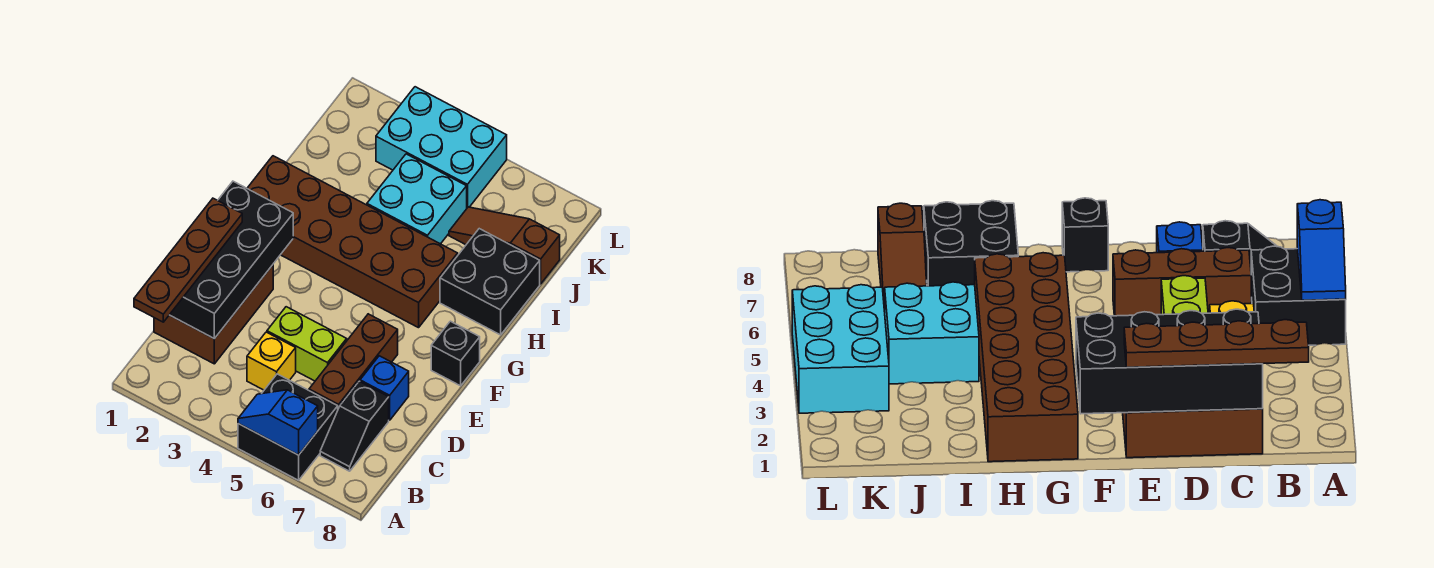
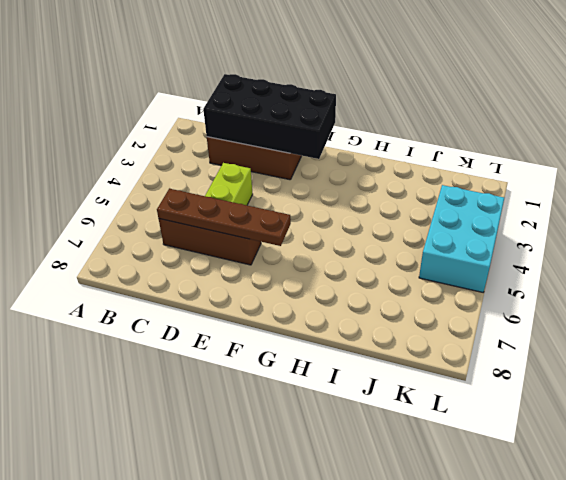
brown 1x4 plate [157,189,291,246] -> brown 1x4 plate moved to [134,198,242,322]
none -> black 2x2 brick [238,374,338,480]
none -> black 1x2 slope [320,381,389,471]
none -> yellow 1x1 brick [247,332,296,390]

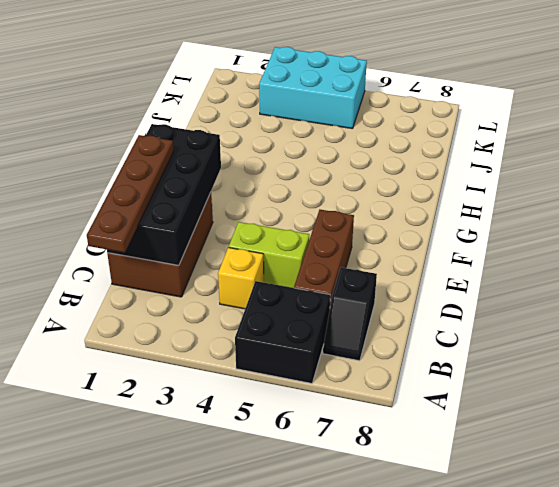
none -> blue 1x1 brick [360,356,409,420]
none -> black 1x1 brick [431,321,480,386]
none -> brown 2x6 brick [247,156,458,328]

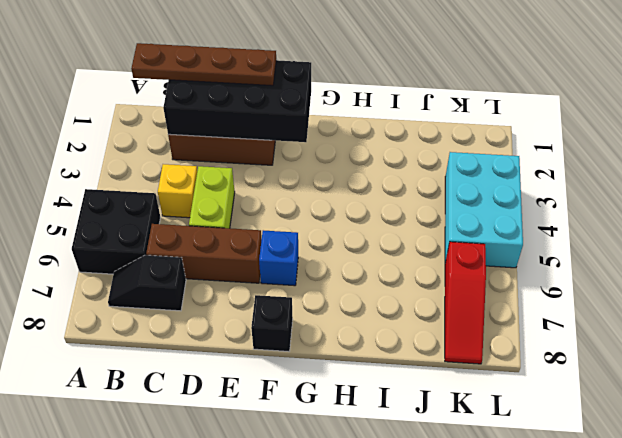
blue 1x1 brick [259,230,298,286] -> blue 1x1 brick moved to [360,356,409,420]
red 1x3 slope [445,242,486,364] -> none
none -> brown 2x6 brick [247,156,458,328]
none -> black 2x2 brick [440,229,540,335]
none -> cyan 2x2 brick [367,154,467,244]

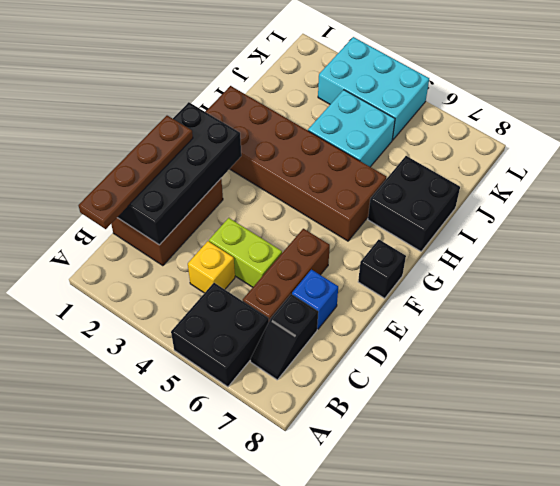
none -> brown 1x3 slope [449,207,560,284]
none -> blue 1x2 slope [238,390,318,455]

